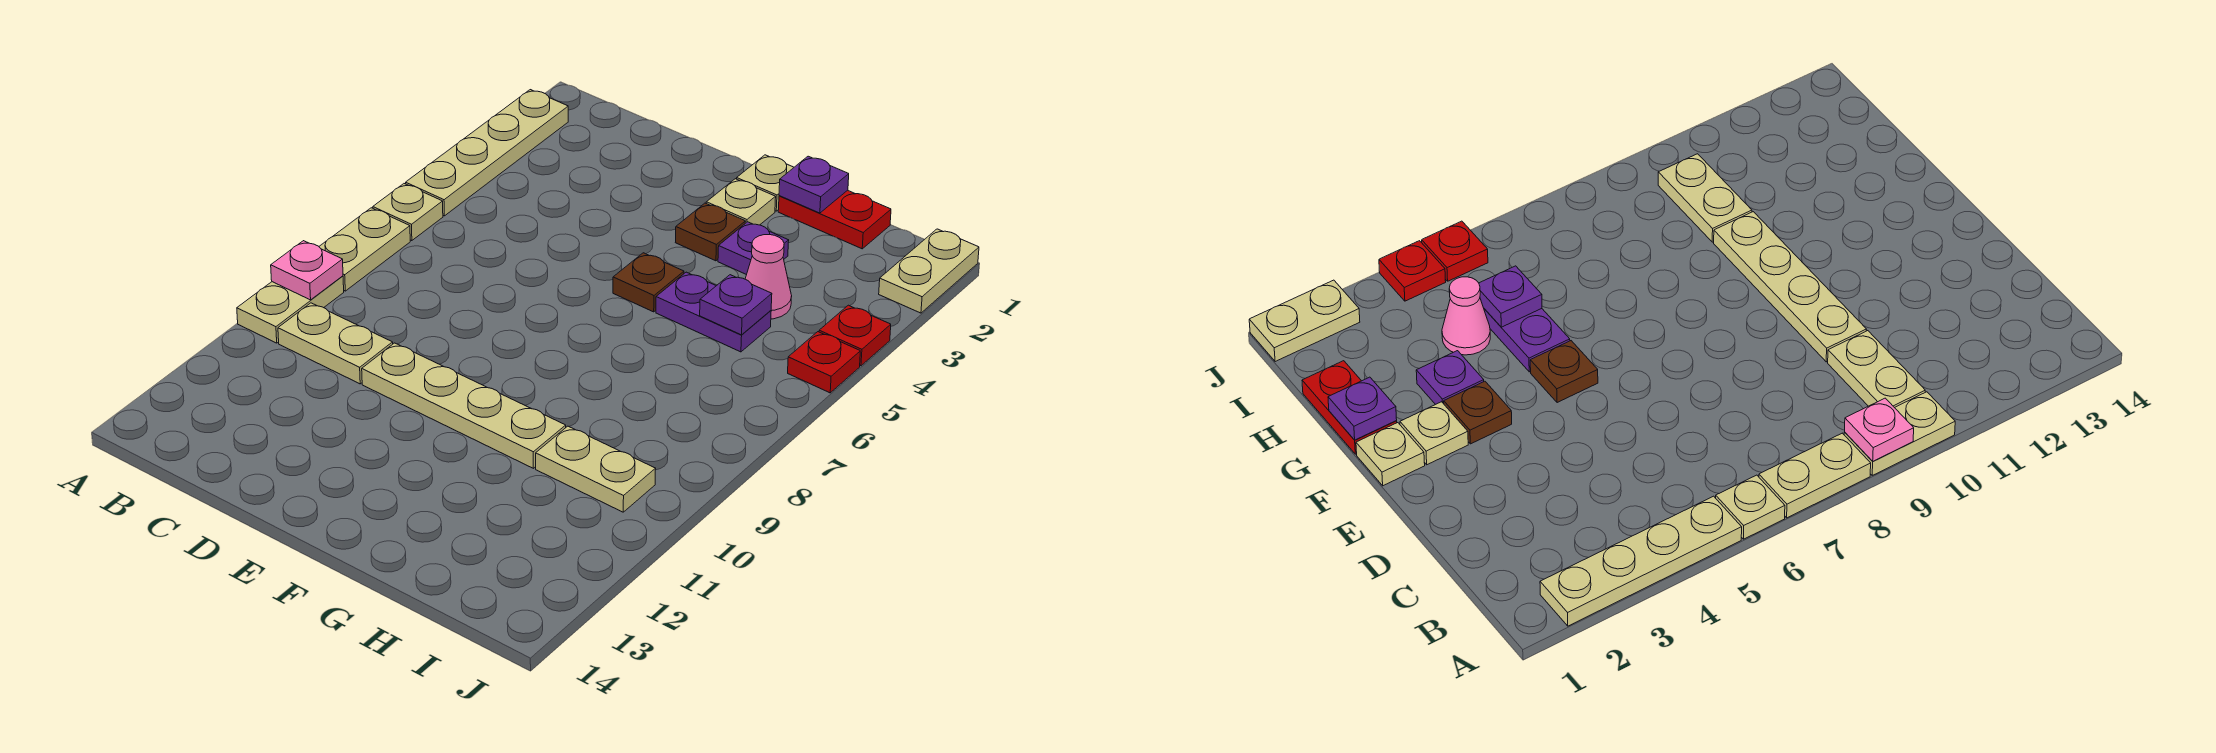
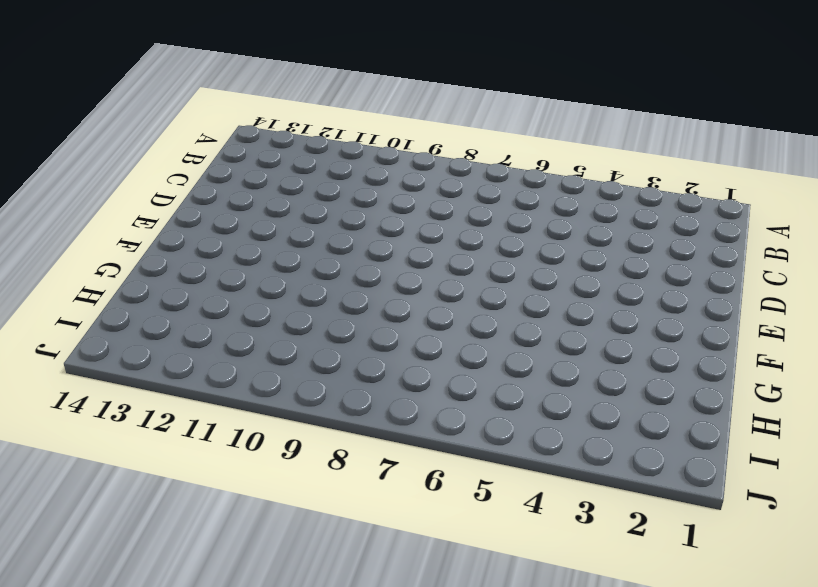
none -> tan 1x4 plate [406,90,568,216]
none -> tan 1x1 plate [373,184,443,241]
none -> tan 1x2 plate [319,208,410,291]

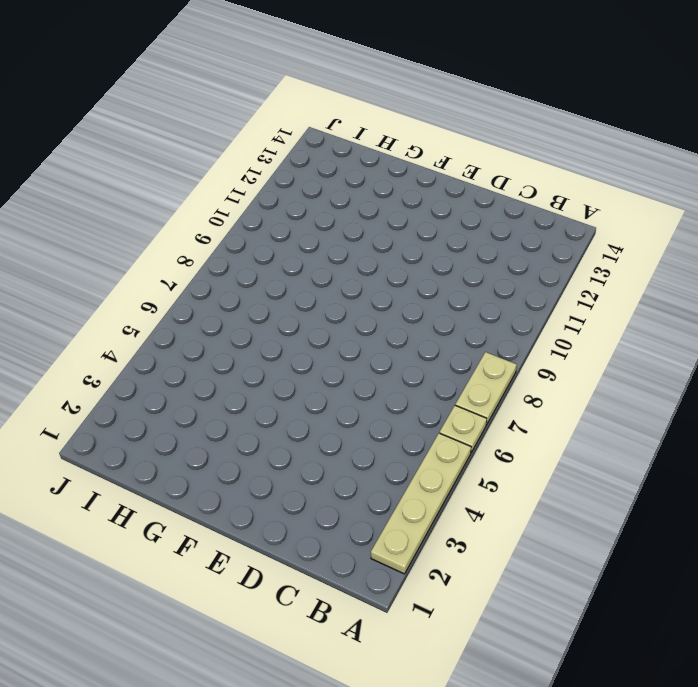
none -> tan 1x2 plate [237,276,344,343]
none -> tan 1x2 plate [278,303,393,384]
none -> tan 1x4 plate [362,343,566,468]

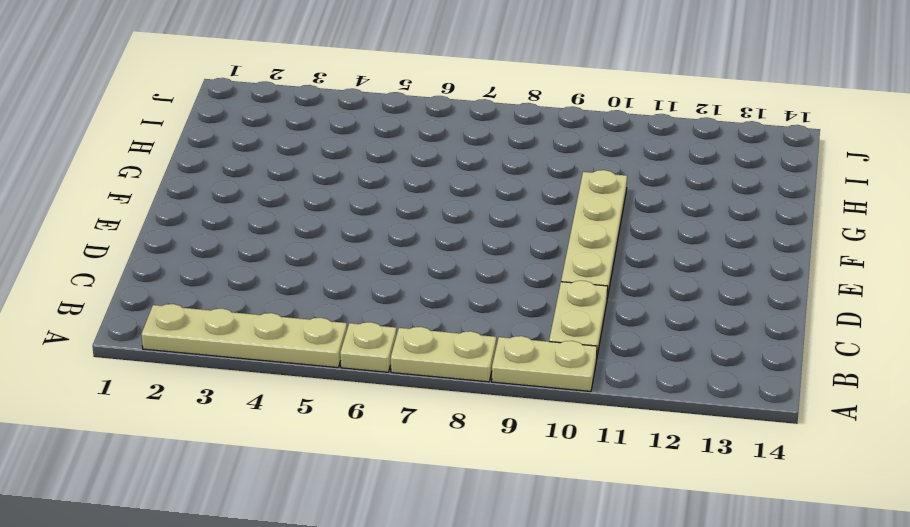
none -> tan 1x1 plate [737,155,794,211]
none -> tan 1x1 plate [706,179,776,225]
none -> brown 1x1 plate [675,203,746,261]

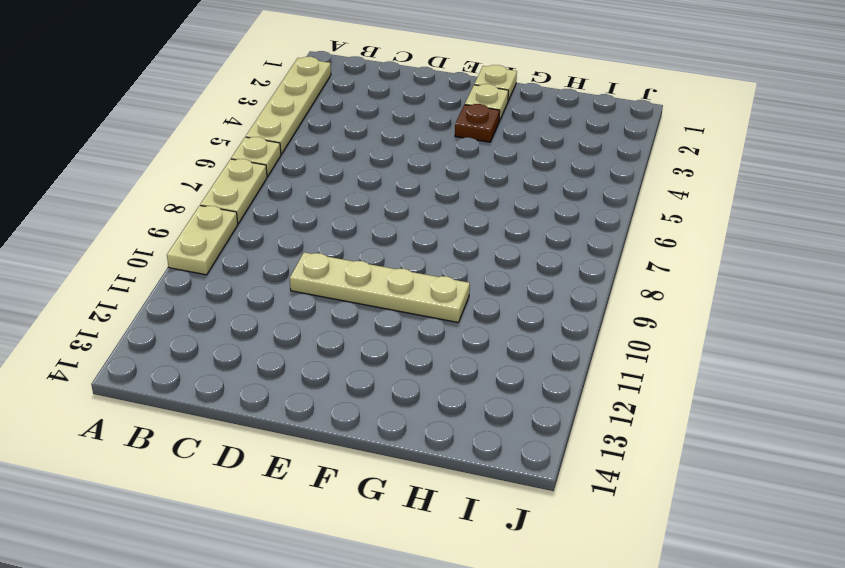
none -> tan 1x2 plate [278,303,393,384]
none -> brown 1x1 plate [613,253,684,312]
none -> red 1x2 plate [778,190,891,249]

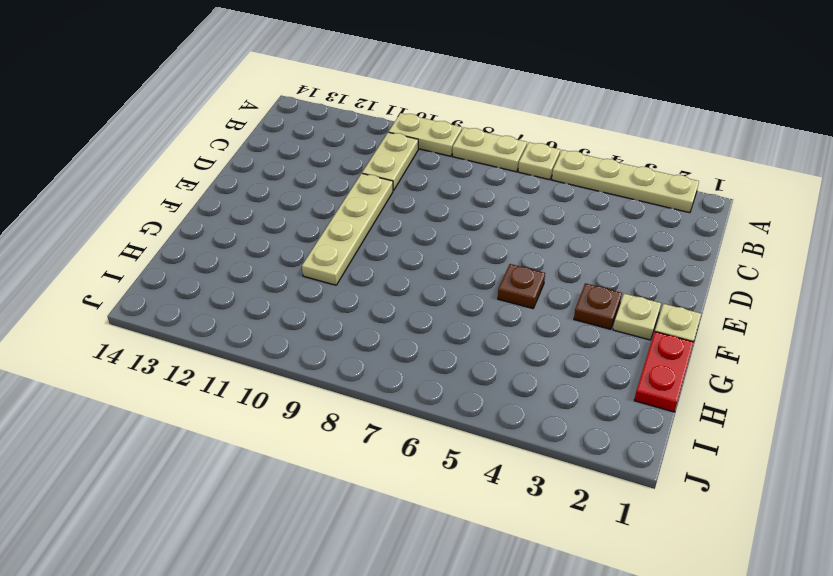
none -> purple 1x1 plate [718,222,789,275]
none -> purple 1x2 plate [656,272,771,352]
none -> pink 1x1 cone [745,235,792,319]

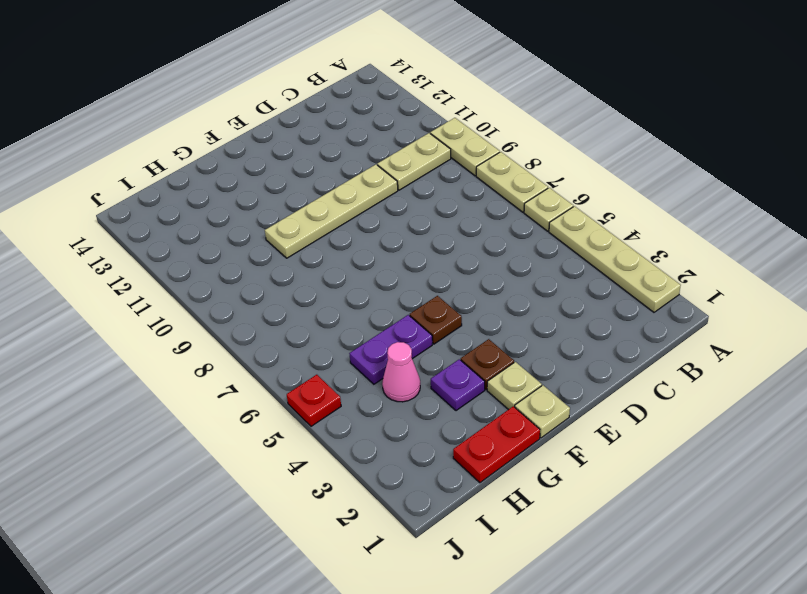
none -> tan 1x2 plate [536,426,656,512]
none -> tan 1x2 plate [879,229,979,313]
none -> red 1x1 plate [819,305,891,366]

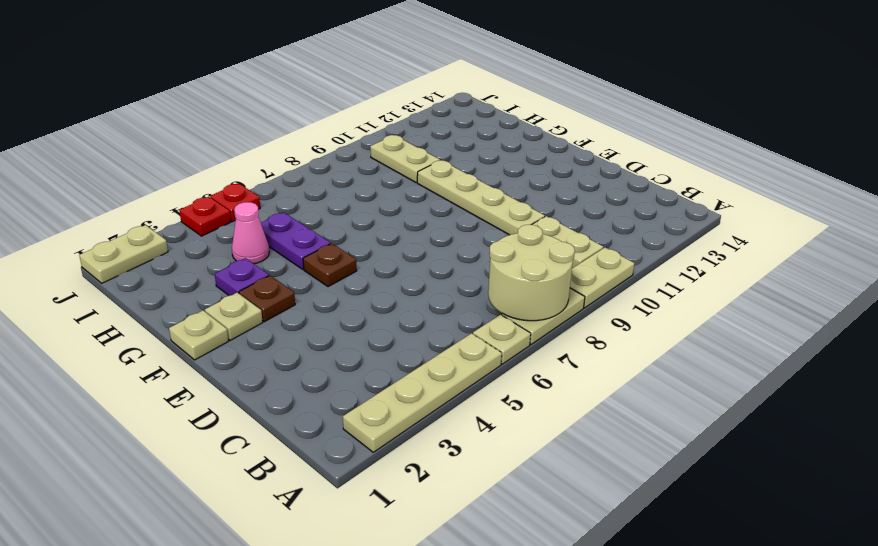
tan 2x2 round brick [488,225,575,321] -> none
none -> red 1x2 plate [778,190,891,249]
none -> pink 1x1 plate [271,241,343,300]
none -> purple 1x1 plate [779,156,849,213]

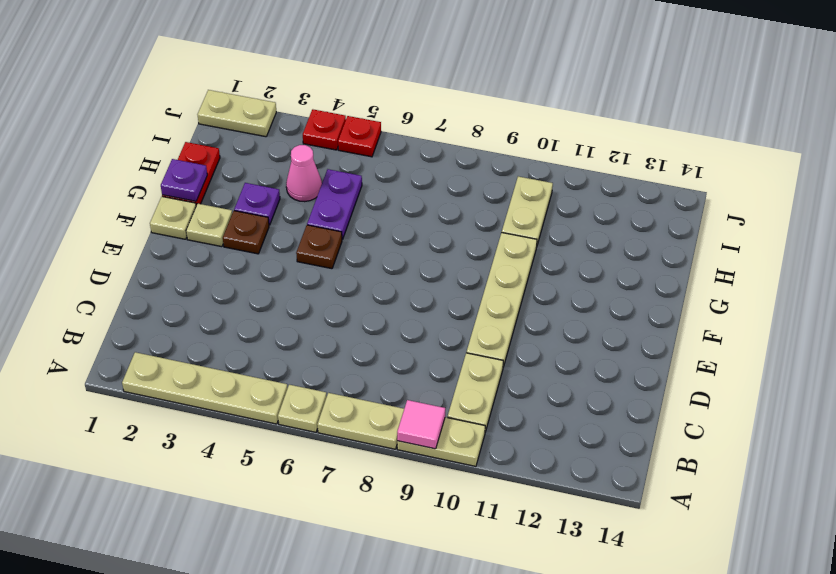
pink 1x1 tile [397,400,445,449] -> pink 1x1 plate [271,241,343,300]
none -> purple 1x1 plate [700,275,772,335]

